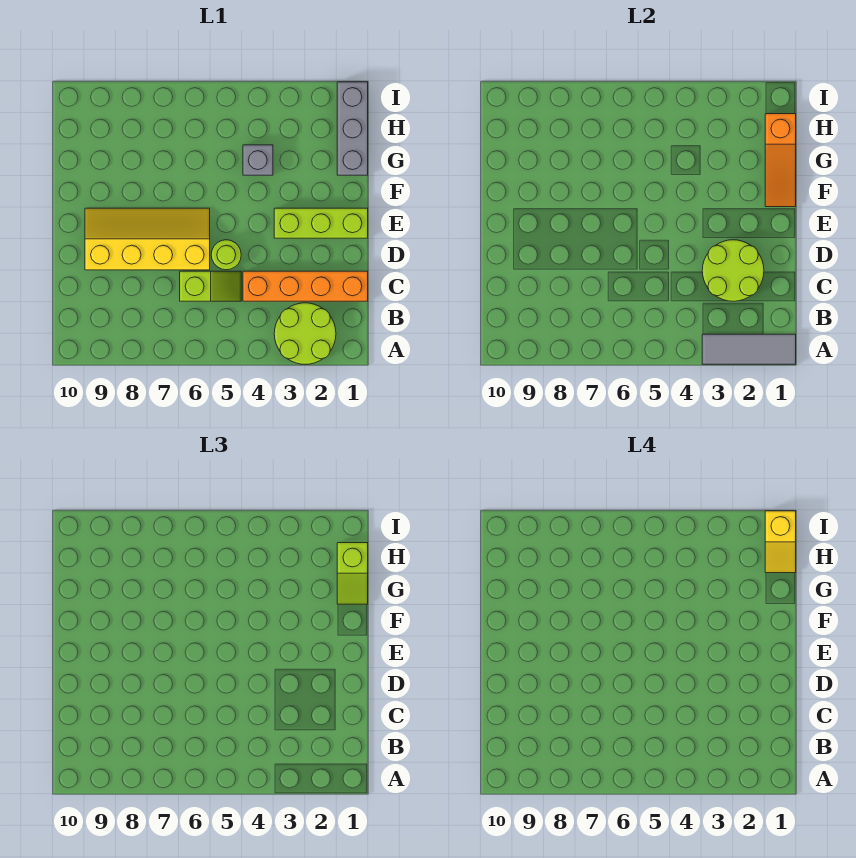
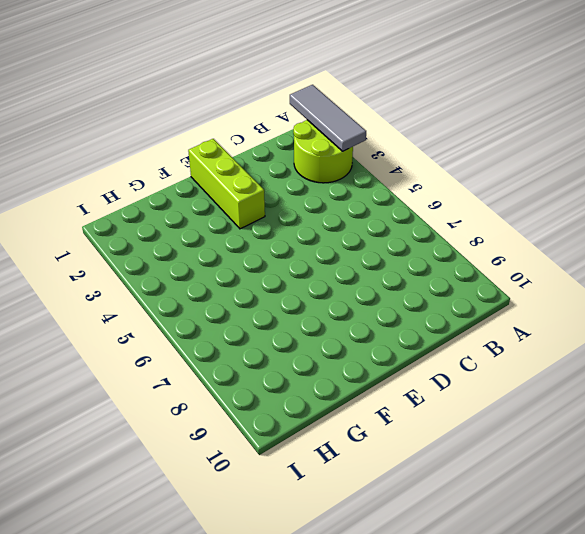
none -> orange 1x4 brick [243,271,368,301]
none -> lime 1x2 slope [180,271,241,301]
none -> lime 1x1 round brick [211,240,241,270]

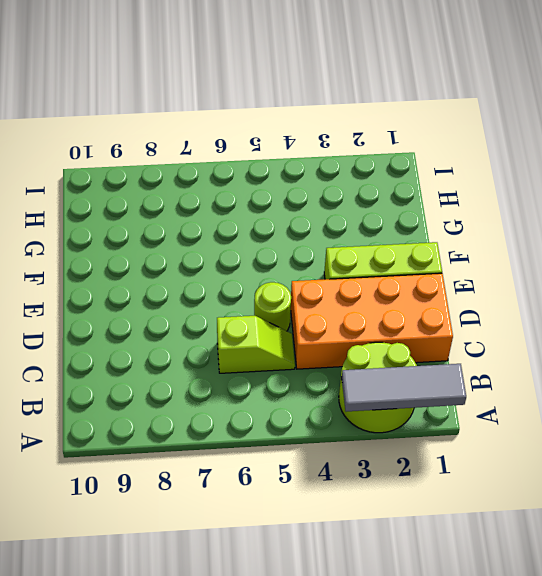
orange 2x4 brick [291,273,453,369] -> orange 1x4 brick [243,271,368,301]
none -> yellow 2x4 slope [85,208,210,270]
none -> grey 1x3 brick [337,82,368,175]
none -> grey 1x1 brick [243,145,273,175]

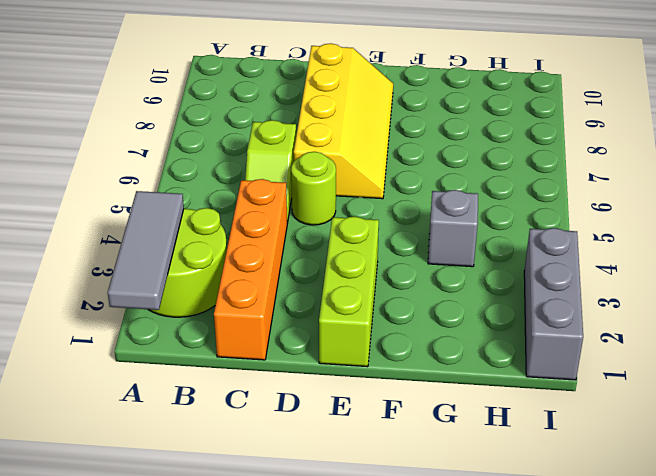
grey 1x3 brick [524,228,583,380] -> grey 1x3 brick turned to [337,82,368,175]
none -> lime 2x2 round brick [702,240,764,301]
none -> orange 1x3 slope [765,114,796,207]
none -> lime 1x2 slope [337,543,368,604]

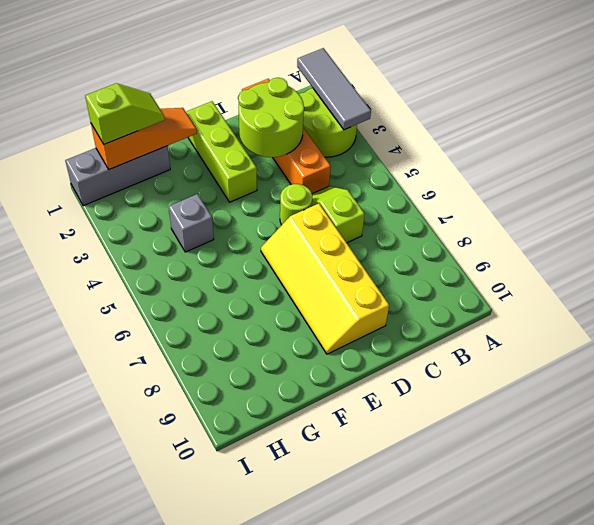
none -> yellow 1x2 slope [765,511,796,573]

